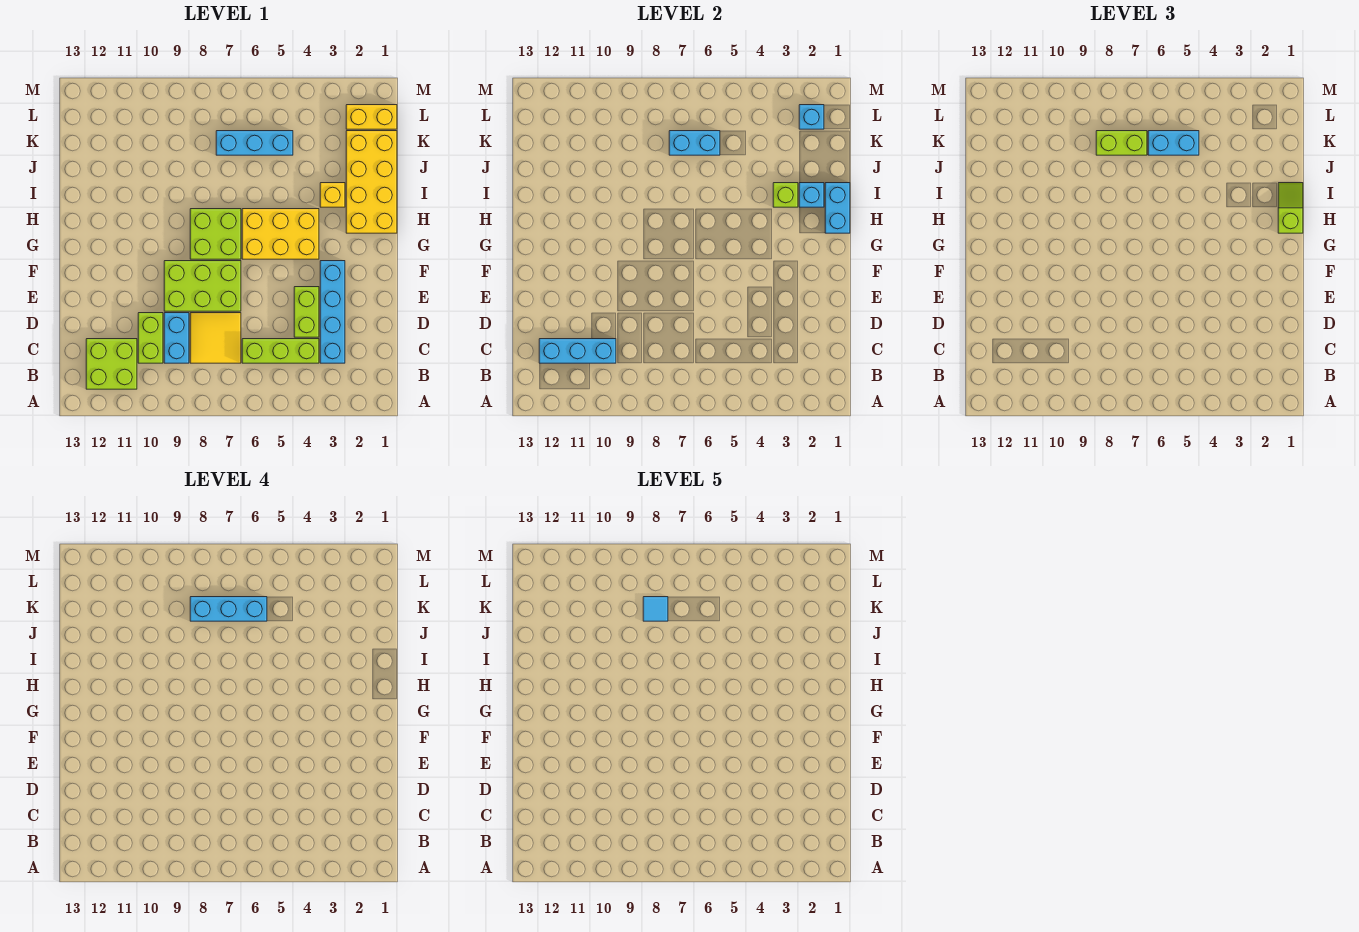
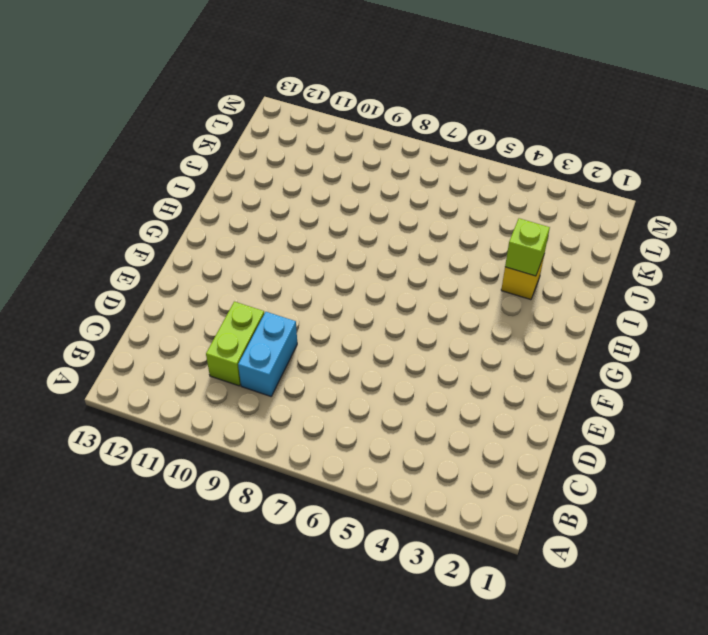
none -> lime 2x2 brick [86,339,137,389]
none -> cyan 1x4 brick [320,261,345,363]
none -> lime 1x3 brick [242,339,319,363]

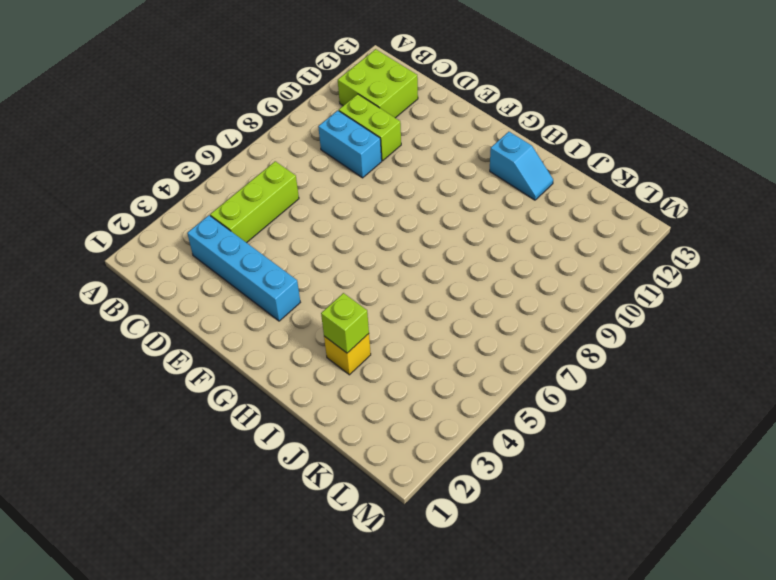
cyan 1x2 slope [490,132,553,200] -> none
none -> yellow 2x2 tile [190,313,241,363]
none -> lime 1x2 brick [294,287,319,337]
none -> lime 2x3 brick [164,261,241,311]

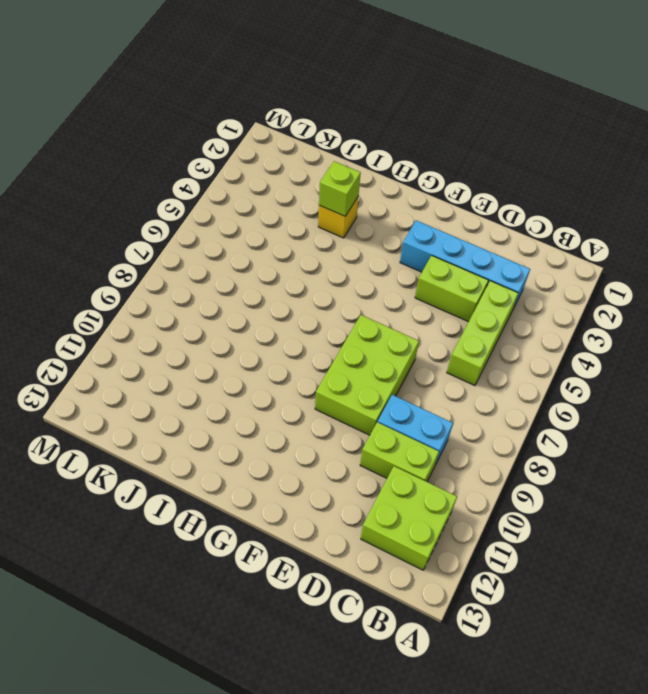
none -> yellow 2x2 tile [190,313,241,363]
none -> yellow 2x3 brick [242,209,319,259]
none -> lime 2x2 brick [190,209,241,259]

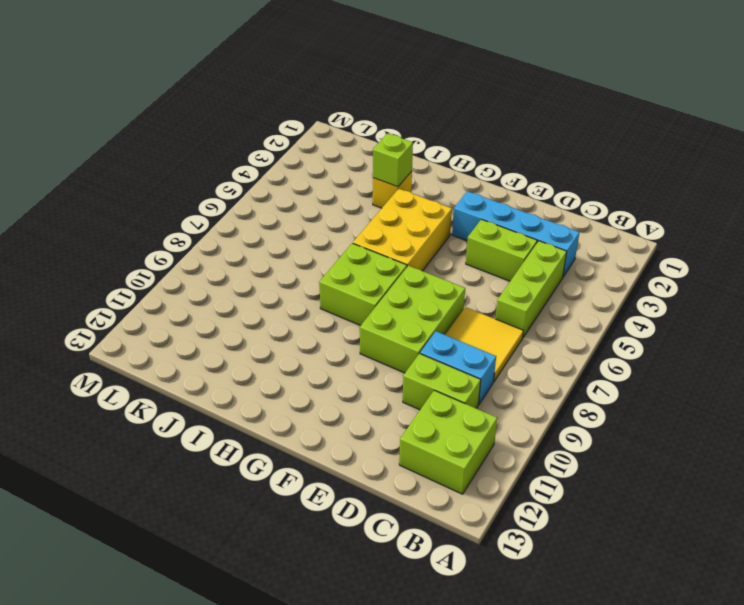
none -> yellow 2x4 brick [346,131,397,233]
none -> cyan 1x3 brick [216,131,293,155]
none -> yellow 1x2 brick [346,105,397,129]

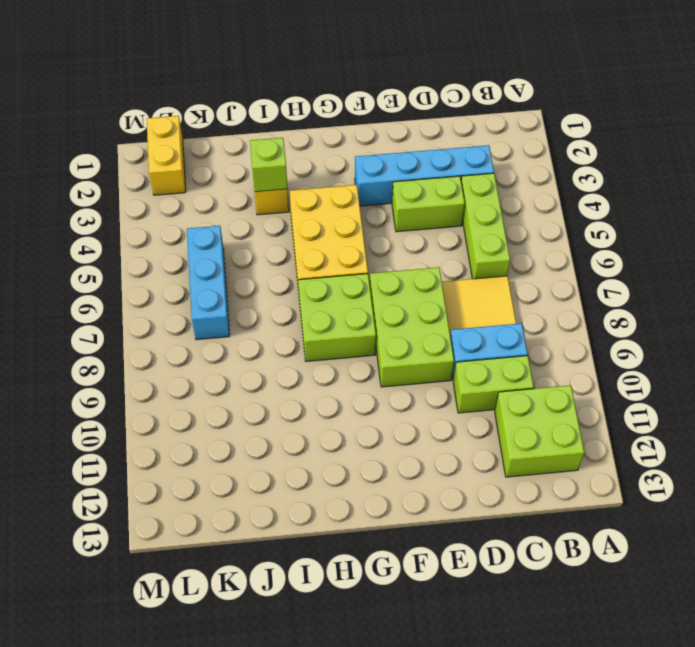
none -> yellow 2x4 brick [346,131,397,233]
none -> cyan 1x3 brick [539,339,616,363]
none -> cyan 1x2 brick [825,183,850,233]

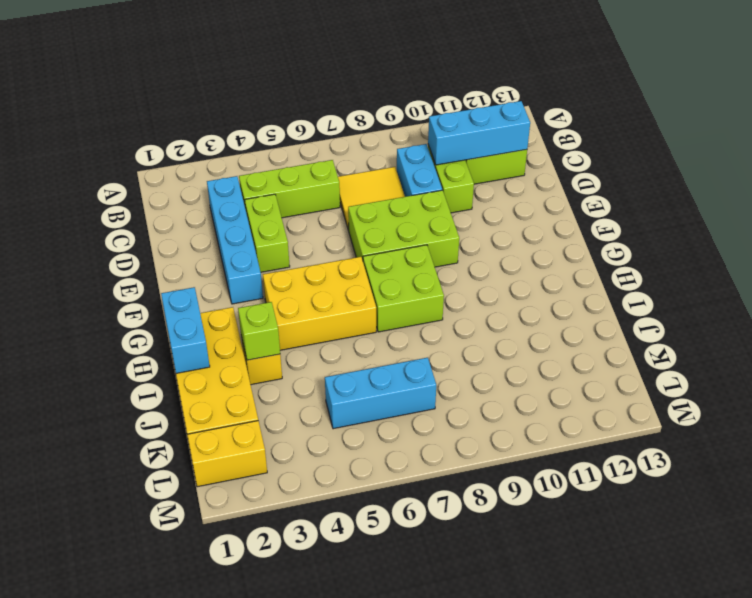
none -> cyan 1x1 brick [799,183,824,207]
none -> cyan 1x2 brick [669,131,720,155]
none -> cyan 1x1 brick [799,105,824,129]

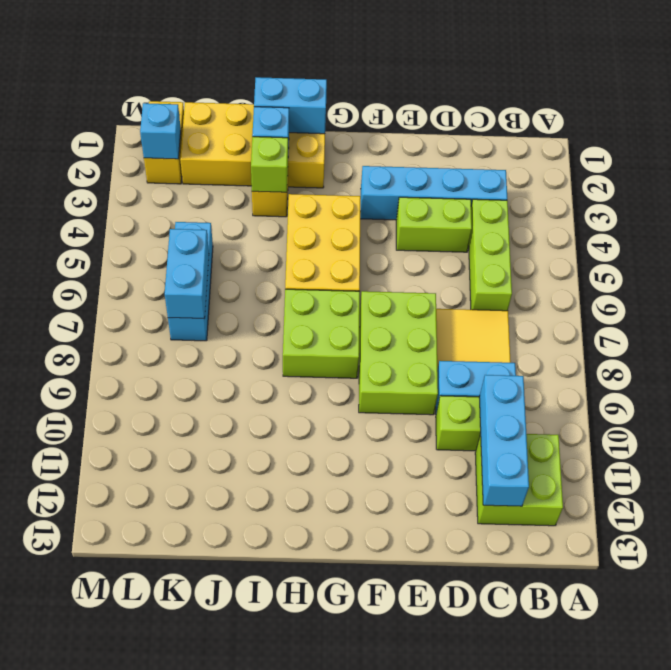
none -> lime 1x2 slope [1278,183,1303,233]
none -> cyan 1x2 brick [1148,131,1199,155]
none -> lime 1x2 brick [1096,131,1147,155]

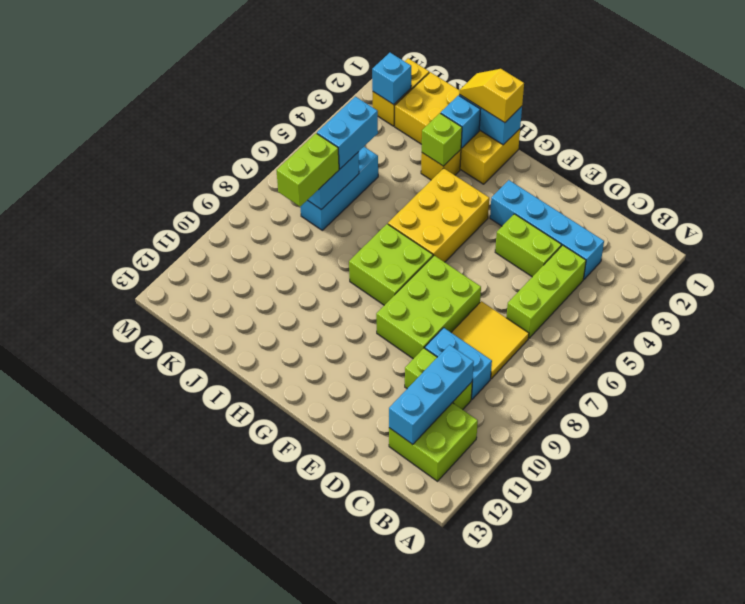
yellow 1x2 slope [459,69,524,123] -> lime 1x2 slope [1278,183,1303,233]
none -> cyan 1x3 brick [190,597,267,621]
none -> cyan 1x1 tile [643,597,668,621]

